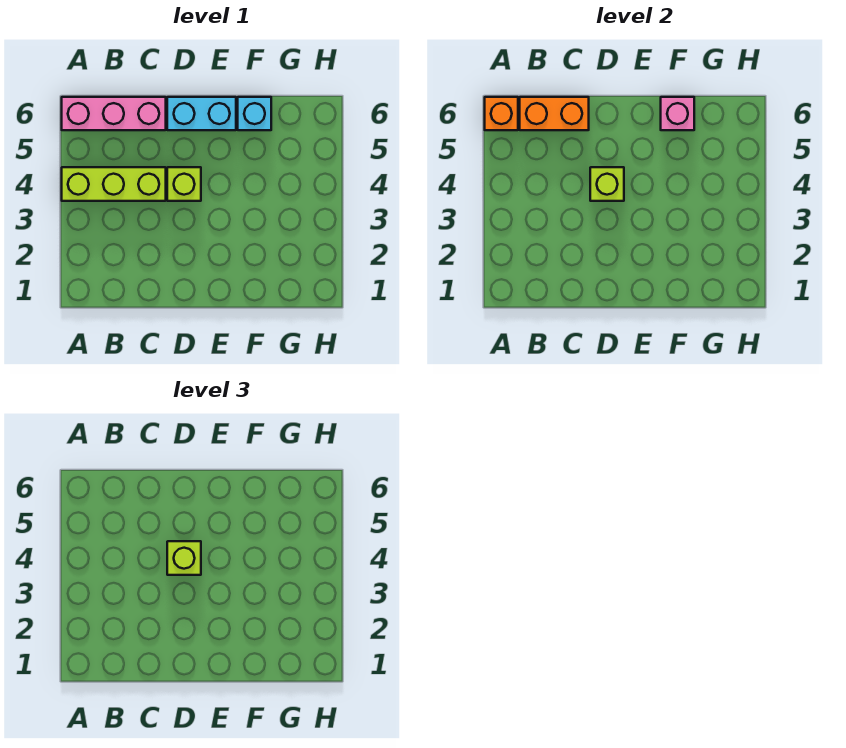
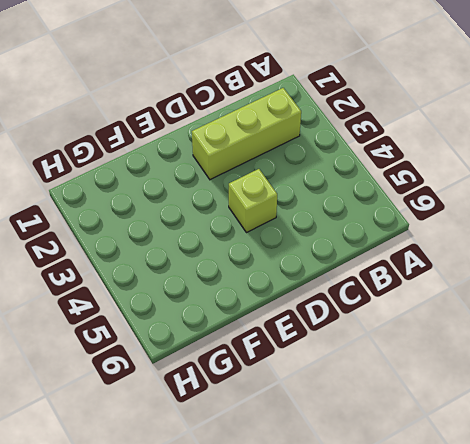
lime 1x3 brick [192,88,301,180] -> lime 1x3 brick moved to [62,167,166,201]
none -> pink 1x3 brick [62,97,166,130]
none -> cyan 1x2 brick [167,97,236,130]

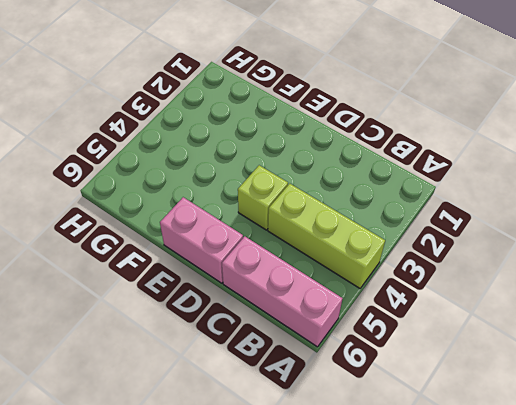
pink 1x2 brick [160,197,243,283] -> cyan 1x2 brick [167,97,236,130]
none -> cyan 1x1 brick [238,97,271,130]
none -> orange 1x1 brick [485,97,518,130]

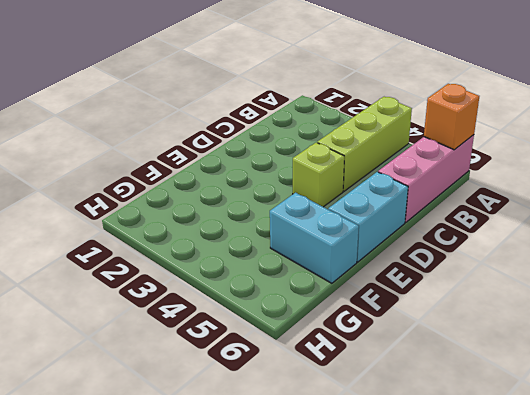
cyan 1x2 brick [270,193,359,283] -> cyan 1x1 brick [238,97,271,130]
none -> orange 1x2 brick [520,97,589,130]
none -> lime 1x1 brick [590,167,624,201]

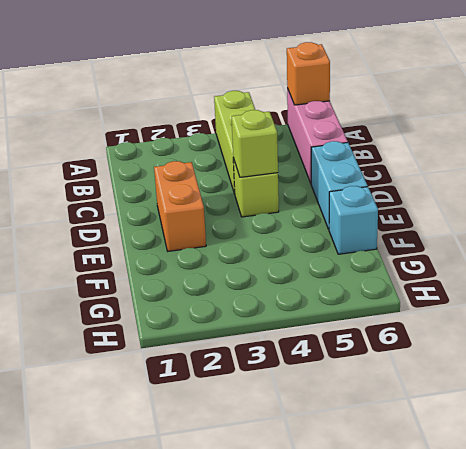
orange 1x2 brick [154,161,206,251] -> orange 1x2 brick moved to [520,97,589,130]
none -> pink 1x1 brick [661,97,694,130]
none -> lime 1x1 brick [167,541,201,575]

